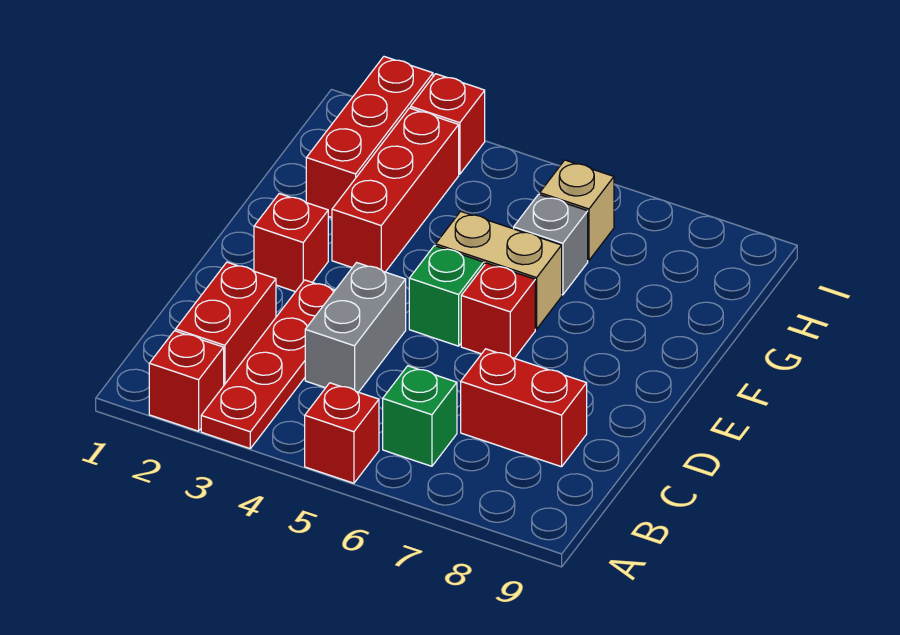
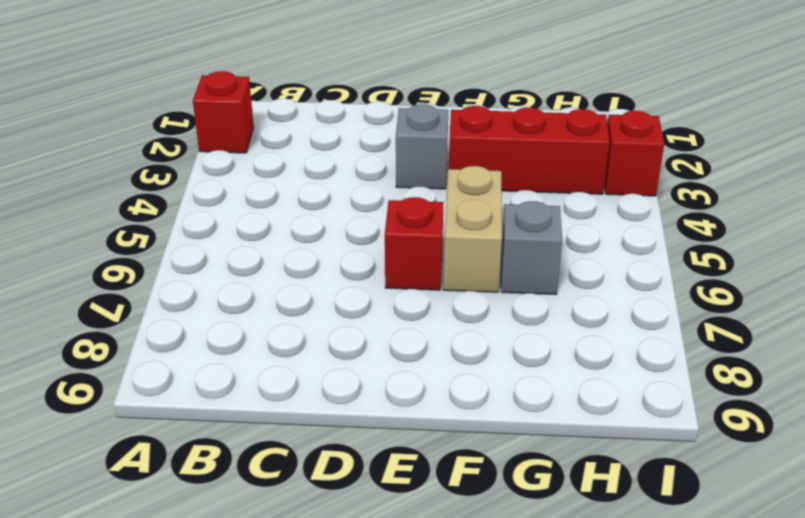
grey 1x1 brick [396,104,448,189] -> none
none -> red 1x4 plate [201,280,335,448]
none -> red 1x1 brick [305,383,379,483]
none -> red 1x2 brick [176,262,276,385]

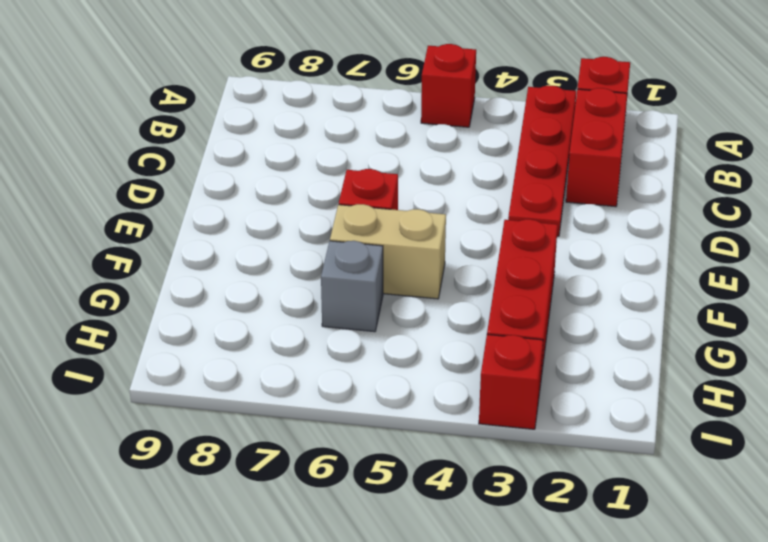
none -> green 1x1 brick [383,366,457,466]
none -> grey 1x2 brick [305,263,406,392]
none -> red 1x2 brick [461,349,587,467]

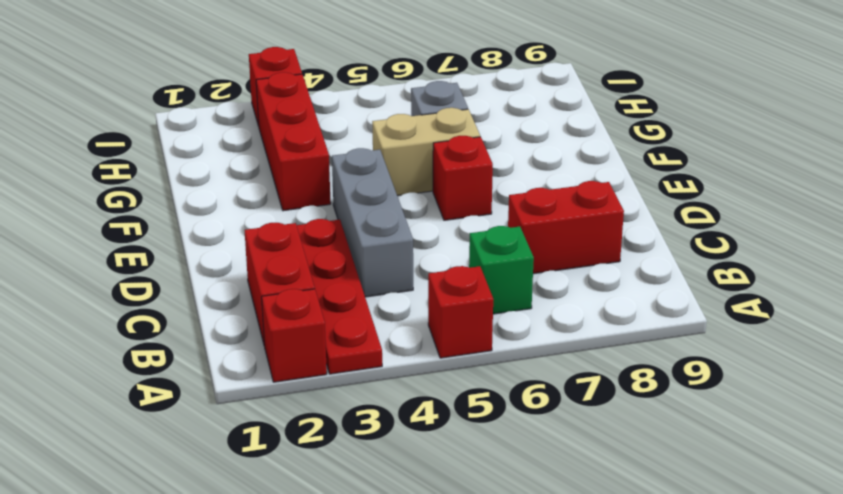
grey 1x3 brick [332,148,413,297] -> grey 1x2 brick [305,263,406,392]
none -> red 1x1 brick [254,194,328,292]
none -> green 1x1 brick [409,246,484,346]
none -> red 1x3 brick [306,57,433,218]

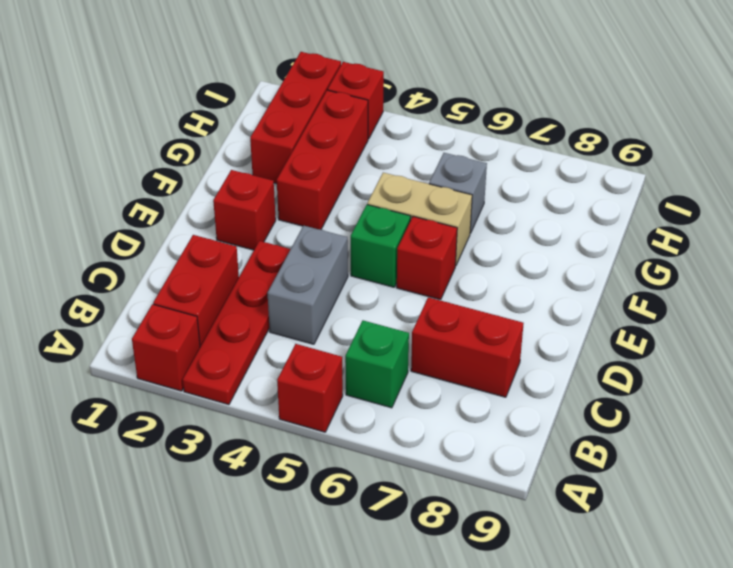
none -> tan 1x1 brick [540,160,614,261]

